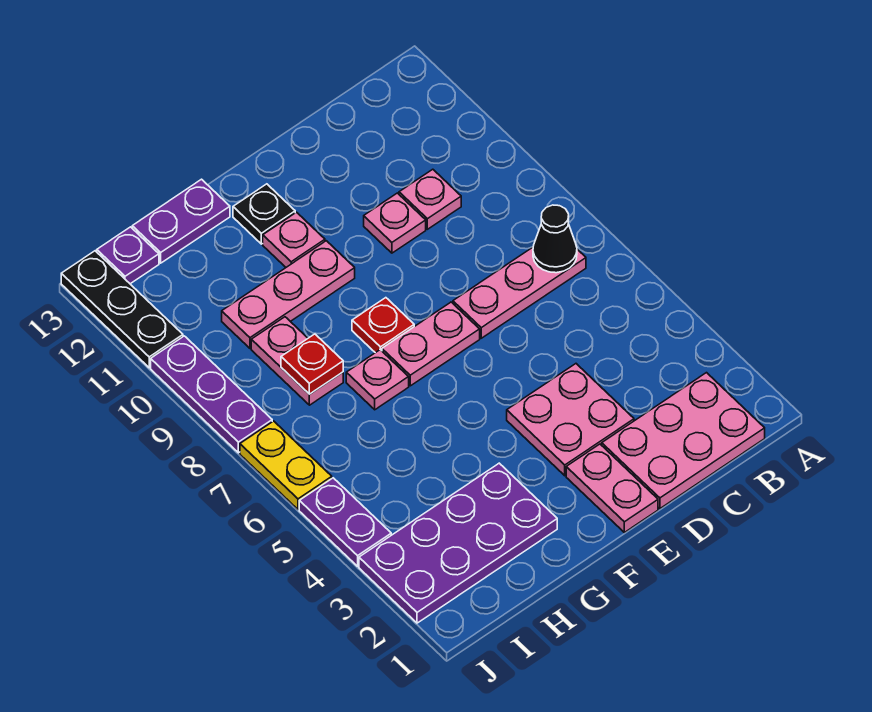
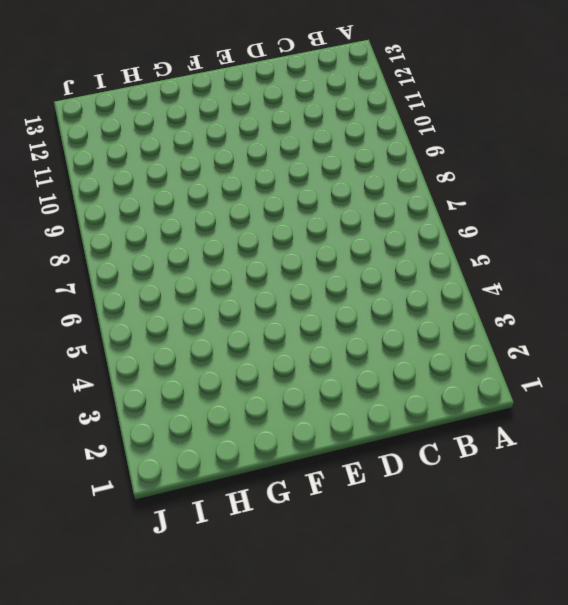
none -> pink 2x3 plate [602,373,765,509]
none -> pink 1x3 plate [453,247,586,338]
none -> pink 1x1 plate [399,169,461,229]

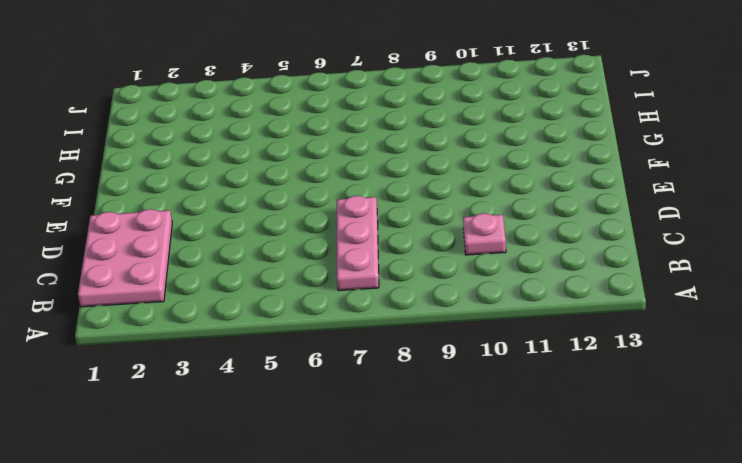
none -> pink 2x2 plate [507,364,634,476]
none -> pink 1x1 plate [364,193,426,253]
none -> pink 1x2 plate [566,444,658,532]

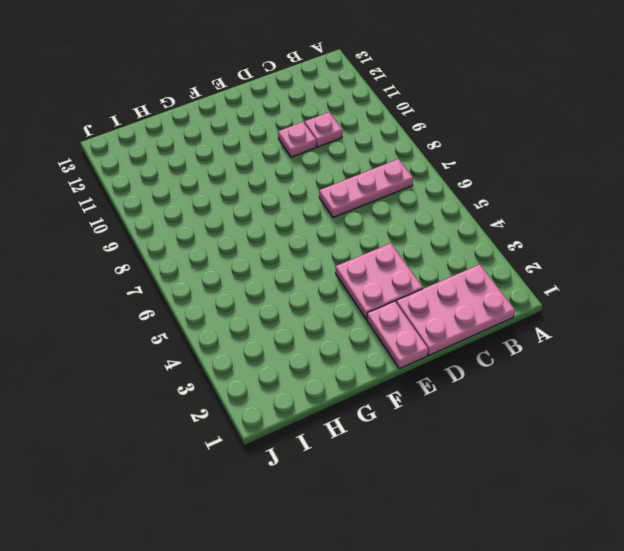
none -> pink 1x2 plate [382,302,480,386]
none -> red 1x1 plate [352,298,414,353]
none -> pink 1x3 plate [222,241,355,348]

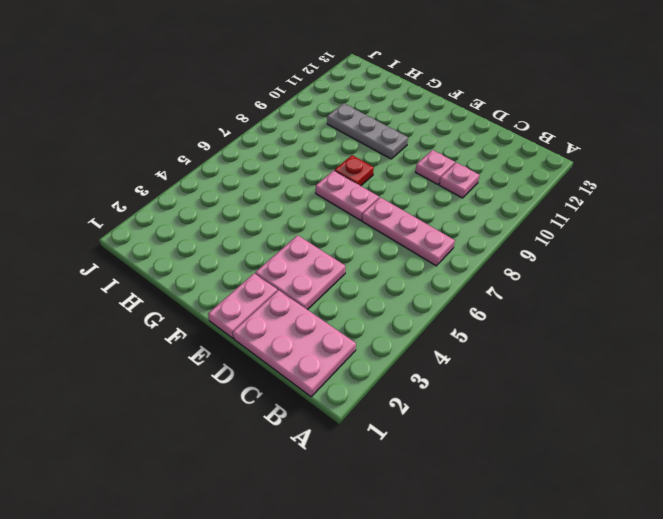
grey 1x3 plate [327,103,408,159] -> pink 1x3 plate [222,241,355,348]
none -> pink 1x1 plate [263,212,325,267]
none -> black 1x1 plate [233,184,295,244]
none -> purple 2x4 plate [359,463,557,623]

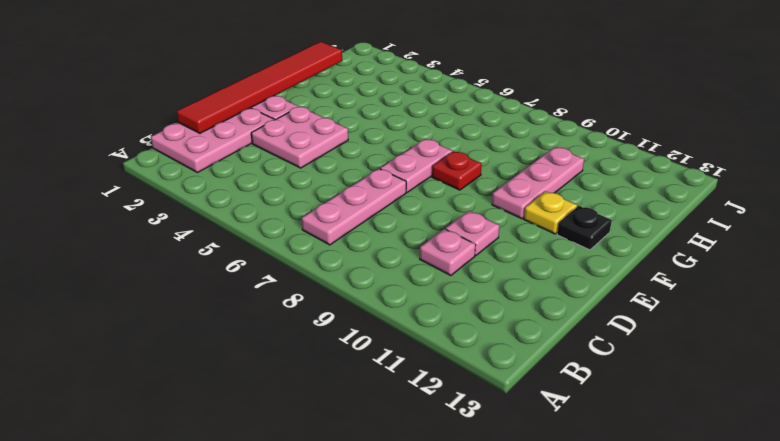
red 1x6 tile [177,42,342,133] -> none
yellow 1x1 plate [524,191,577,234] -> pink 1x1 plate [263,212,325,267]
none -> purple 2x4 plate [359,463,557,623]
none -> pink 1x1 plate [346,350,409,410]
none -> purple 1x2 plate [132,179,230,263]

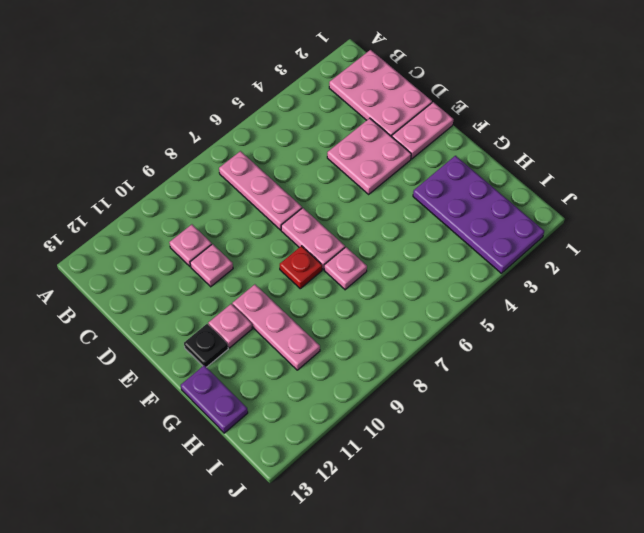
none -> pink 1x2 plate [251,317,343,405]
none -> purple 1x1 plate [97,227,159,284]
none -> purple 1x2 plate [299,478,391,566]

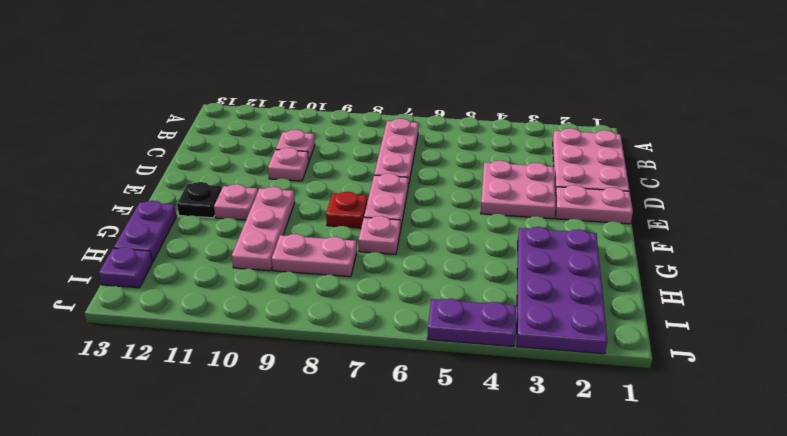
none -> yellow 1x2 plate [240,421,332,509]
none -> purple 1x3 plate [151,336,272,453]
none -> black 1x3 plate [61,251,183,368]

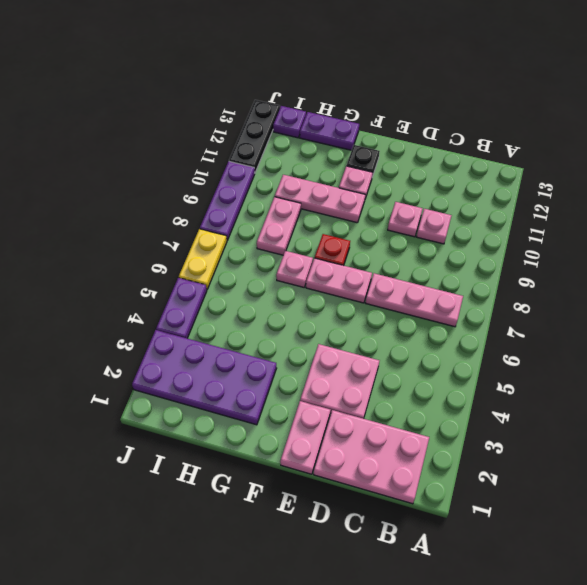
none -> black 1x1 cone [533,205,577,273]
none -> red 1x1 plate [281,334,343,394]

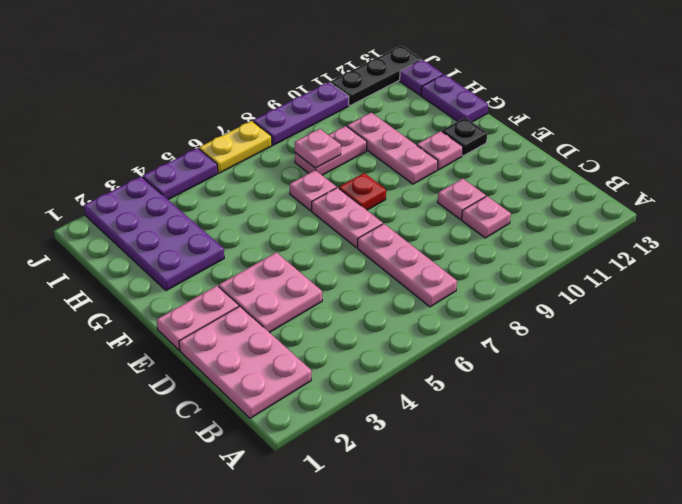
pink 1x1 plate [295,129,341,168] -> red 1x1 plate [281,334,343,394]
none -> black 1x1 cone [533,205,577,273]

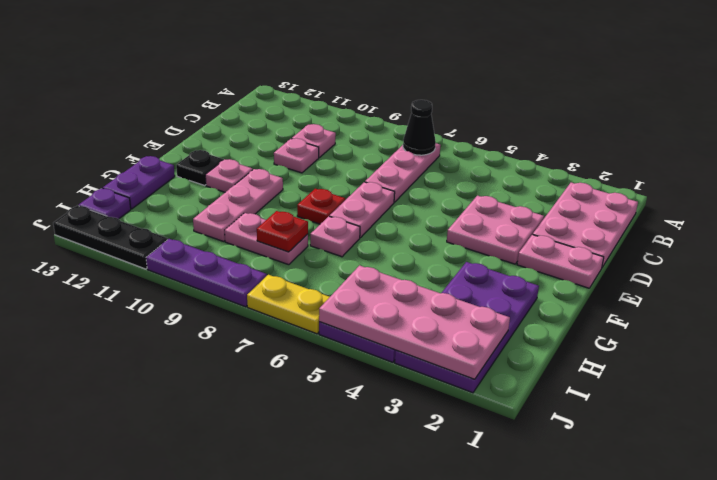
pink 2x4 plate [319,265,510,379] -> none

